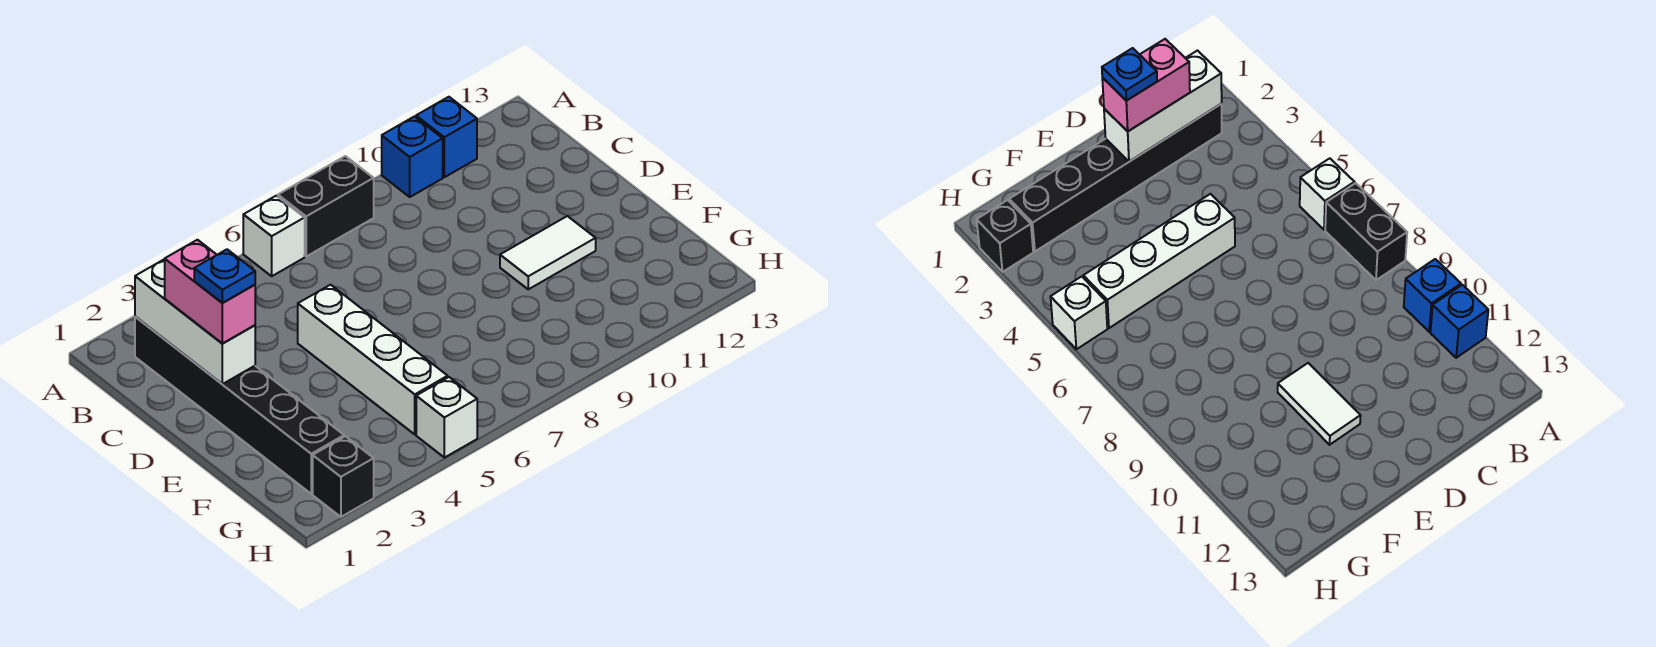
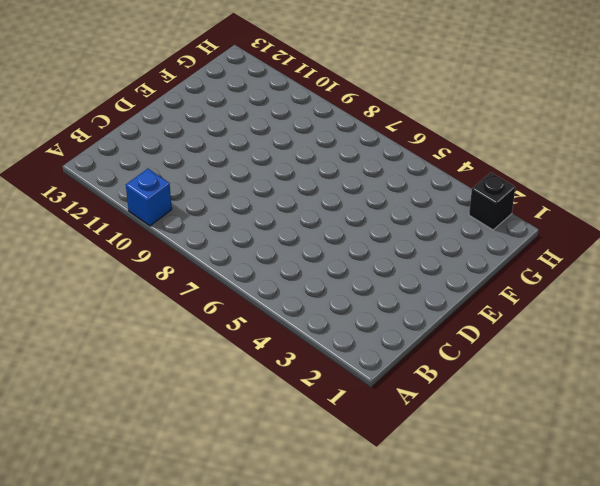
none -> white 1x1 brick [243,196,305,276]
none -> black 1x2 brick [278,156,374,256]
none -> blue 1x1 brick [416,97,477,177]

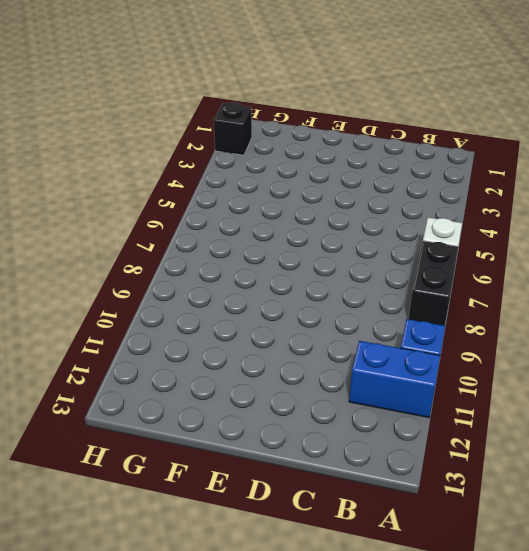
blue 1x2 brick [349,341,440,417] -> blue 1x1 brick [416,97,477,177]
none -> black 1x6 brick [135,317,344,494]
none -> white 1x4 brick [298,285,448,434]
none -> white 1x2 tile [500,216,596,289]

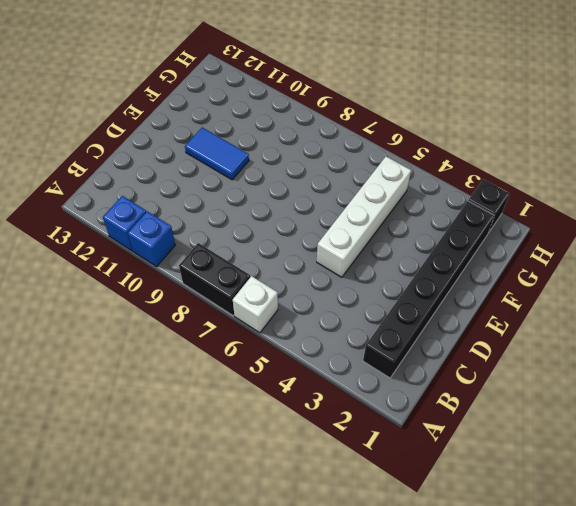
blue 1x2 tile [185,127,249,180] -> white 1x2 tile [500,216,596,289]
none -> white 1x1 brick [416,377,477,458]
none -> white 1x3 brick [135,259,255,384]
none -> pink 1x2 brick [165,240,255,343]

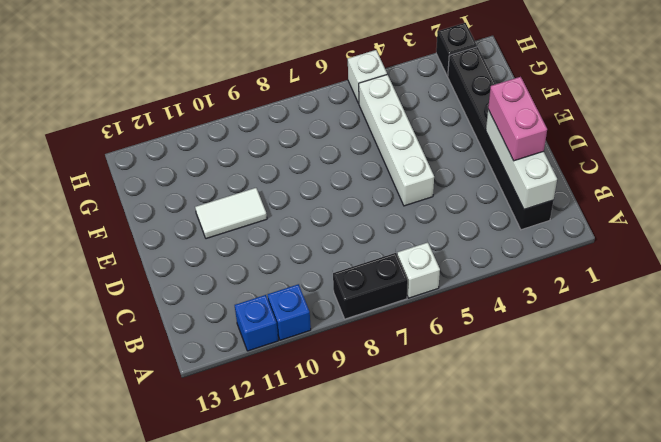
none -> blue 1x1 plate [194,249,255,303]

